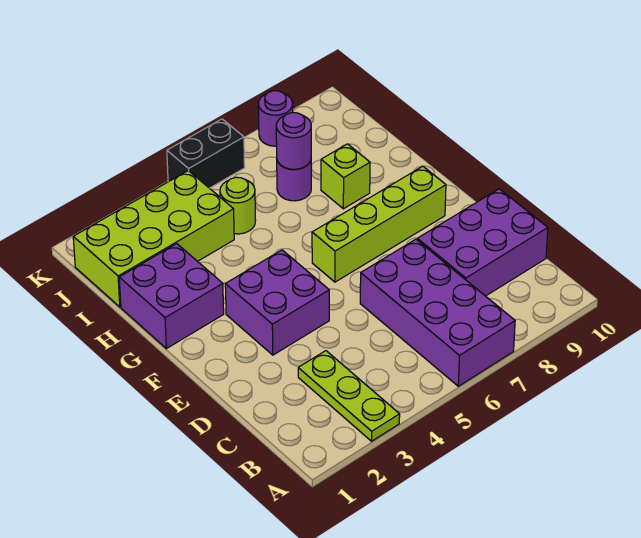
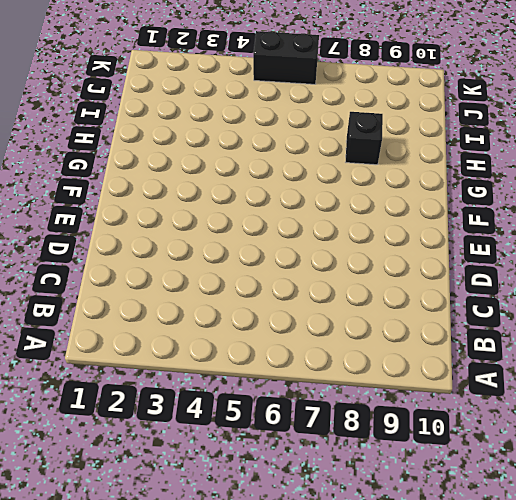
black 1x1 brick [346,112,383,165] -> lime 1x1 brick [321,144,370,209]
none -> lime 1x3 plate [298,351,400,441]
none -> purple 2x4 brick [360,239,515,386]
none -> purple 2x3 brick [417,189,548,296]

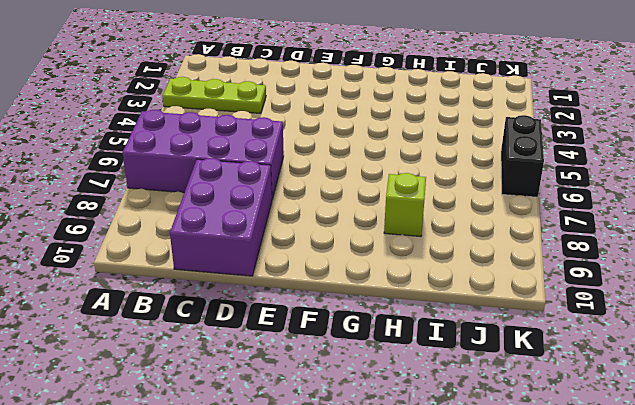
none -> purple 2x2 brick [225,250,329,355]
none -> lime 1x4 brick [312,166,446,282]
none -> purple 2x2 brick [119,244,224,349]

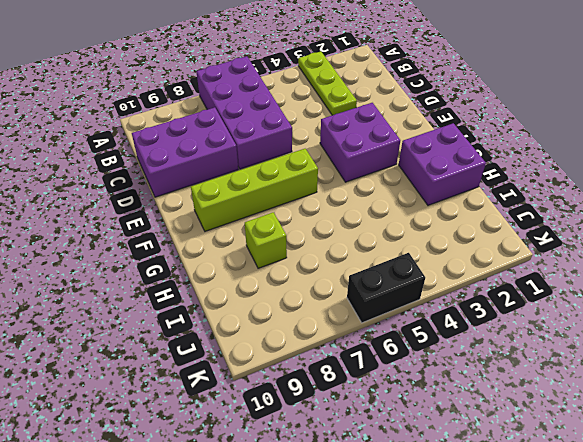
none -> lime 2x4 brick [73,170,234,307]
none -> lime 1x1 round brick [220,177,256,234]
none -> purple 1x1 round brick [277,161,311,201]

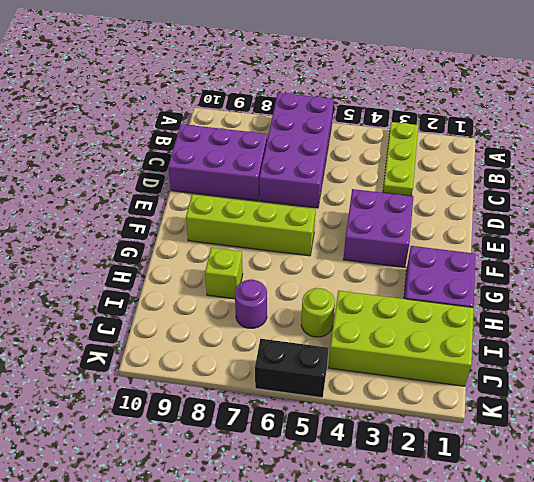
none -> purple 1x1 round brick [258,91,293,146]
none -> purple 1x1 round brick [276,113,311,169]

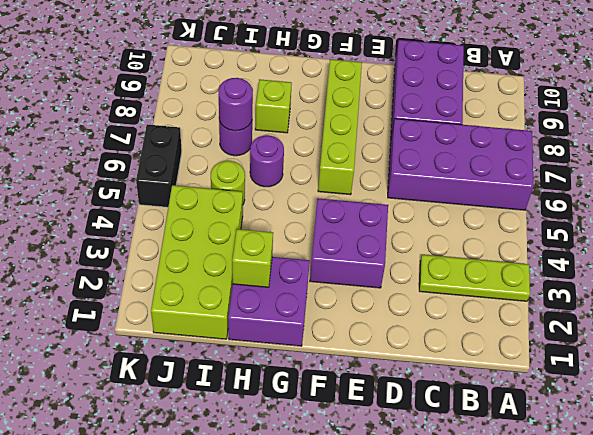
lime 1x1 brick [232,229,273,287] -> none
purple 1x1 round brick [250,135,284,187] -> purple 1x1 round brick moved to [258,91,293,146]

